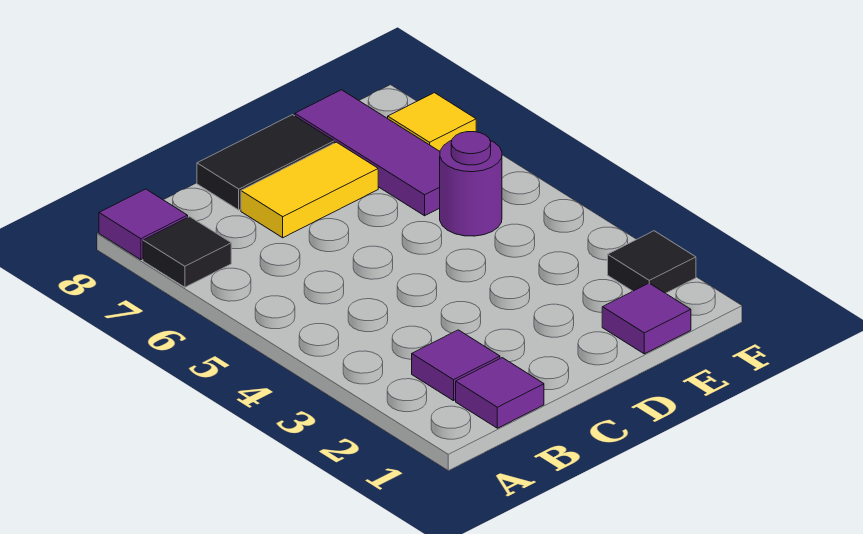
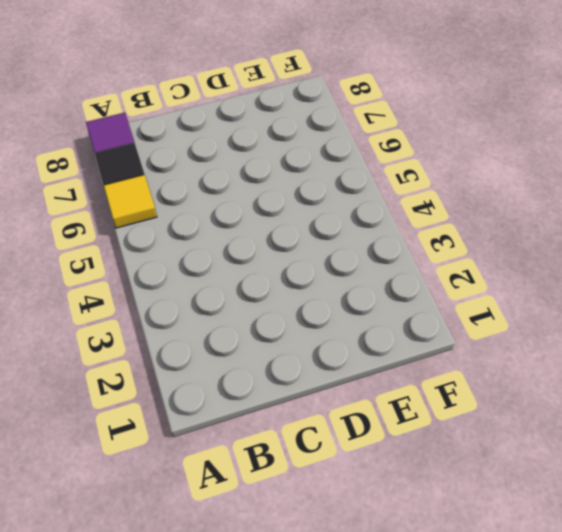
yellow 1x1 tile [104,175,157,228] -> yellow 1x1 tile moved to [388,93,476,151]
none -> purple 1x1 tile [456,358,544,428]
none -> purple 1x1 tile [412,330,500,401]

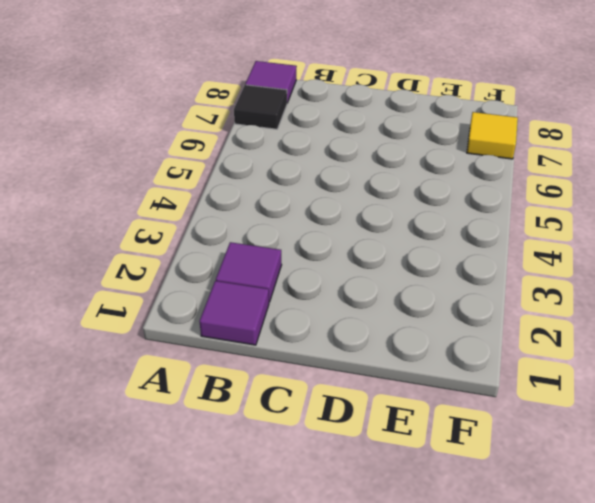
none -> yellow 1x2 tile [241,142,378,238]
none -> black 1x2 tile [197,115,334,210]

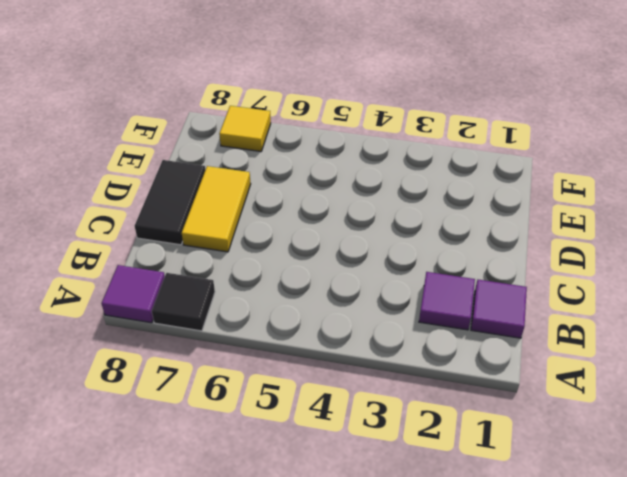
none -> purple 1x1 tile [602,283,691,354]
none -> purple 1x1 round brick [440,132,502,236]

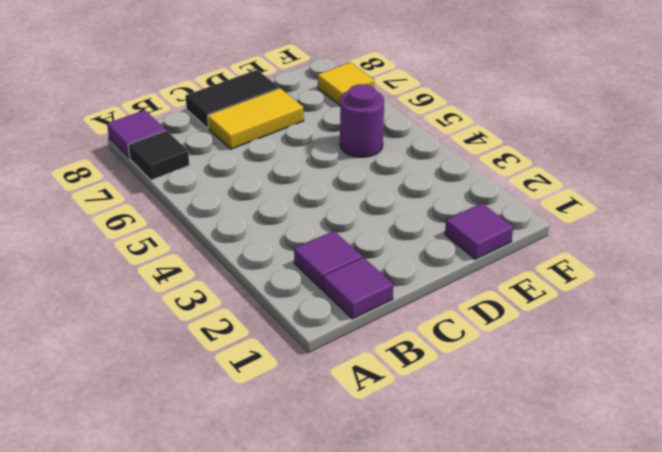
none -> purple 1x3 tile [295,90,440,216]
none -> black 1x1 tile [608,231,696,293]

